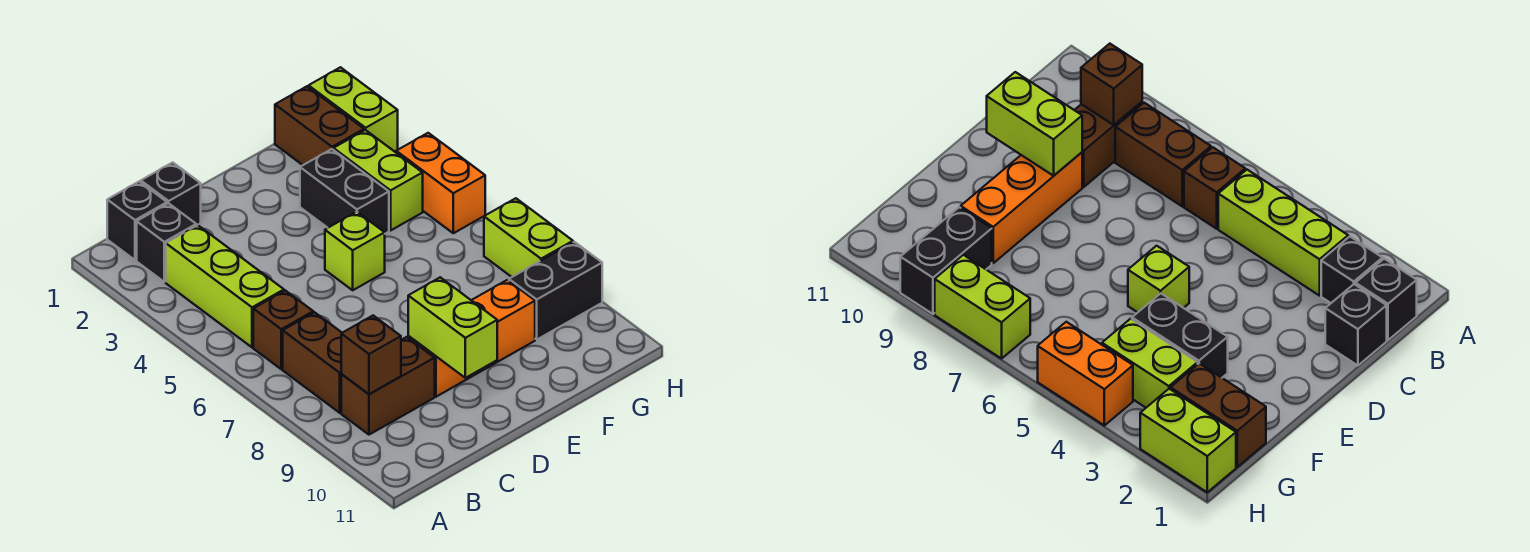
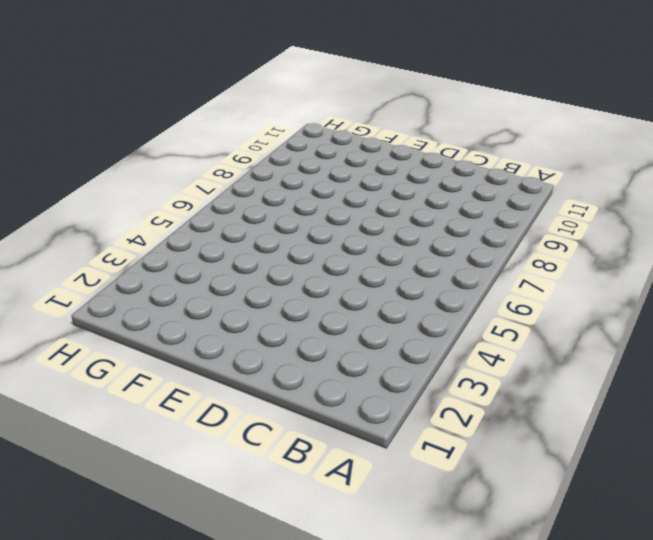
none -> black 1x1 brick [107,182,167,260]
none -> black 1x1 brick [137,203,196,282]
none -> lime 1x3 brick [166,225,284,347]

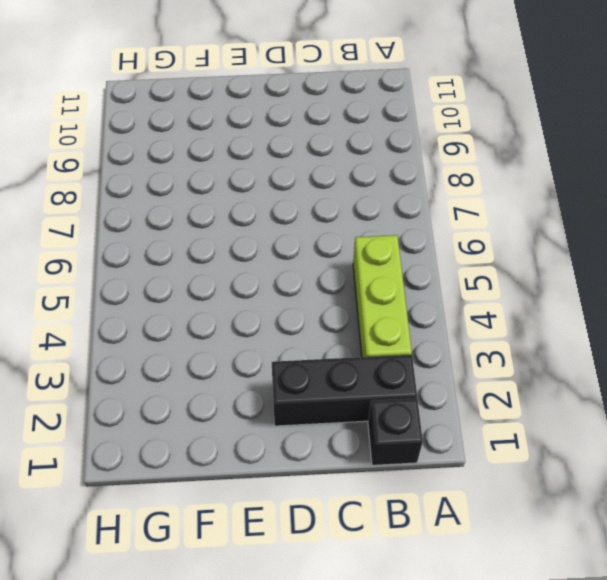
black 1x3 brick [272,355,417,426] -> black 1x1 brick [137,203,196,282]
none -> brown 1x1 brick [253,291,313,369]
none -> brown 1x2 brick [283,312,342,413]
none -> brown 1x2 brick [341,337,435,435]

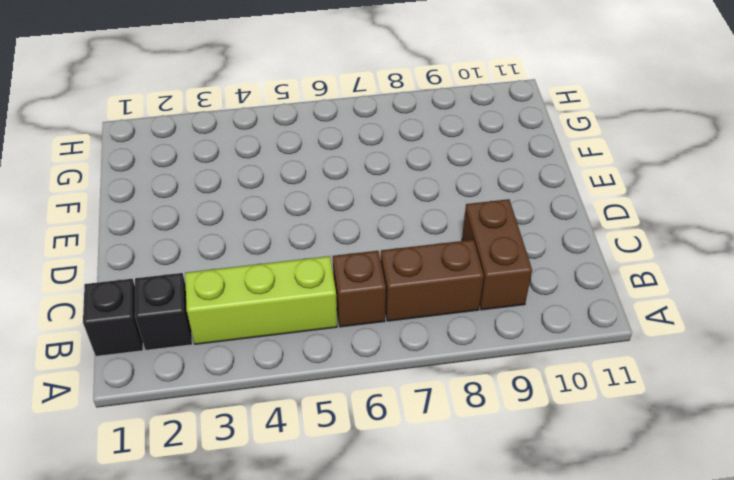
none -> black 1x1 brick [141,162,201,225]
none -> orange 1x3 brick [408,280,535,397]
none -> lime 1x1 brick [325,212,385,290]

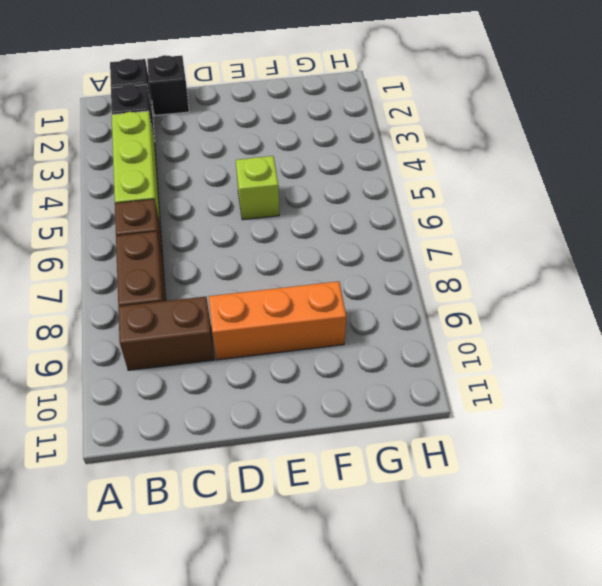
none -> black 1x2 brick [300,149,389,234]
none -> brown 1x2 brick [275,86,364,165]
none -> lime 1x2 brick [333,130,423,230]

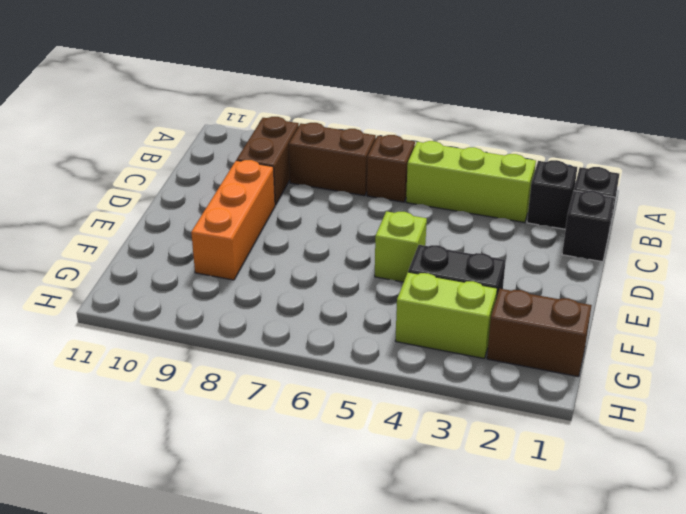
none -> black 1x2 brick [509,242,602,339]
none -> lime 1x2 brick [309,67,398,152]
none -> orange 1x2 brick [396,133,485,233]

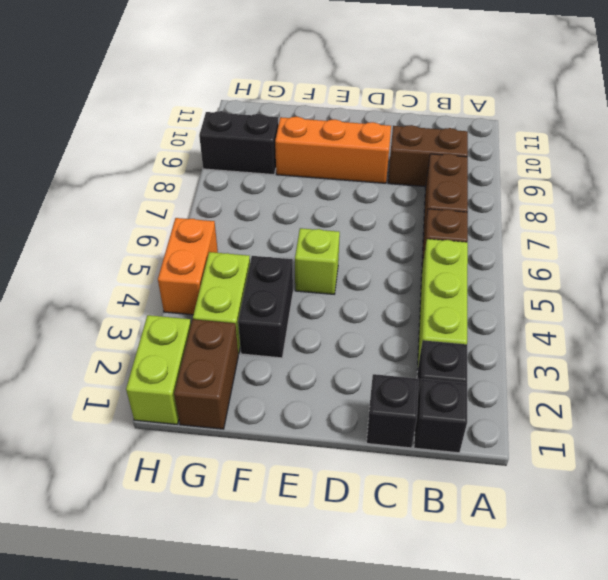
none -> lime 1x2 brick [484,198,573,277]
none -> brown 1x1 brick [341,316,401,394]
none -> lime 1x2 brick [408,277,497,378]

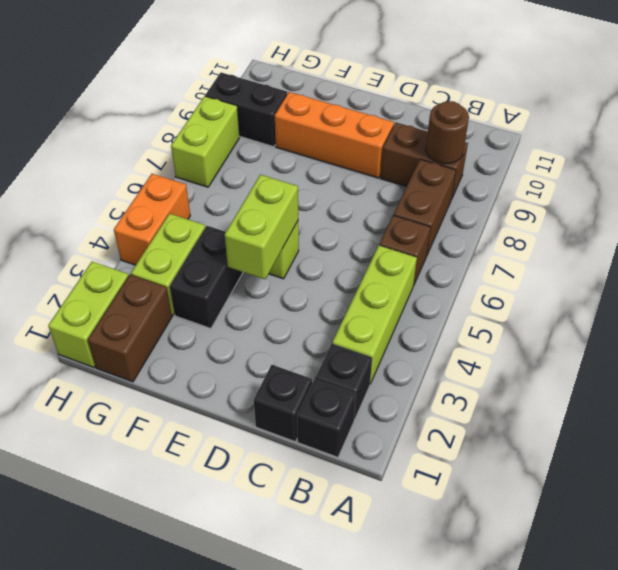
brown 1x1 round brick [426,101,469,164] -> brown 1x1 brick [341,316,401,394]
lime 1x2 brick [225,175,298,279] -> lime 1x2 brick moved to [408,277,497,378]

